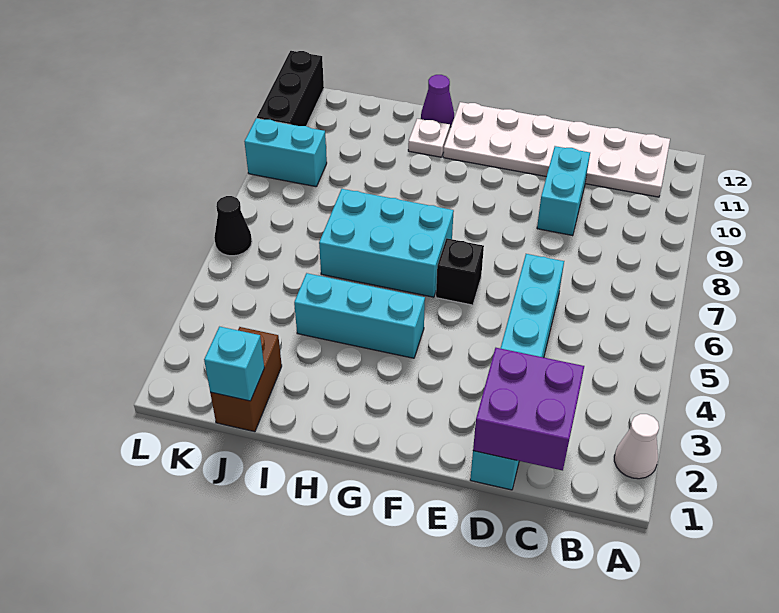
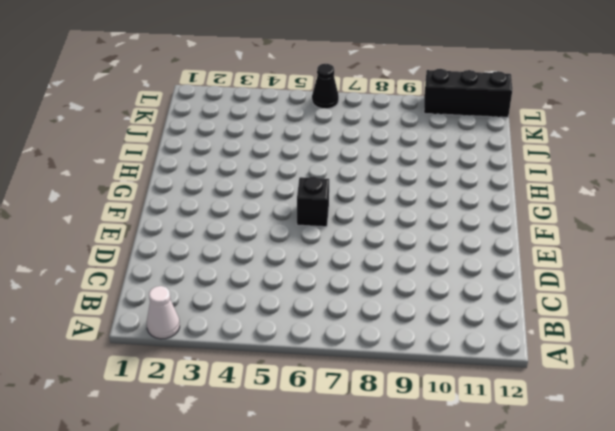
none -> white 2x6 plate [443,102,670,197]
none -> cyan 1x6 brick [470,254,564,490]
none -> cyan 1x2 brick [537,146,590,236]

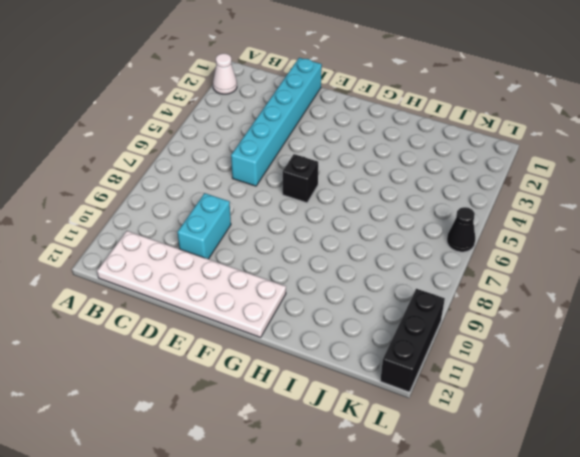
none -> cyan 1x3 brick [294,273,425,358]
none -> cyan 2x3 brick [319,189,454,297]
none -> white 1x1 plate [408,119,450,157]

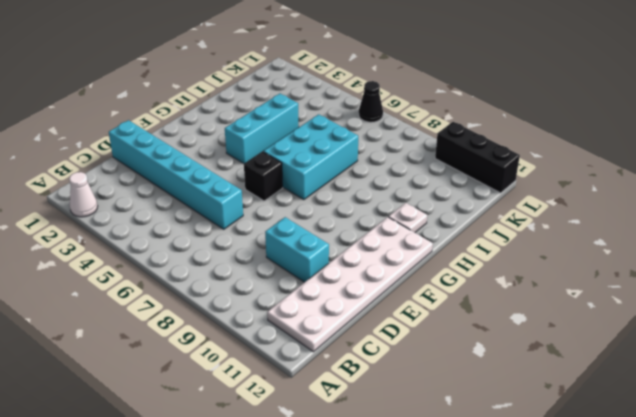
none -> purple 1x1 cone [421,75,454,127]
none -> brown 1x2 brick [210,327,282,432]
none -> cyan 1x2 brick [244,118,327,187]

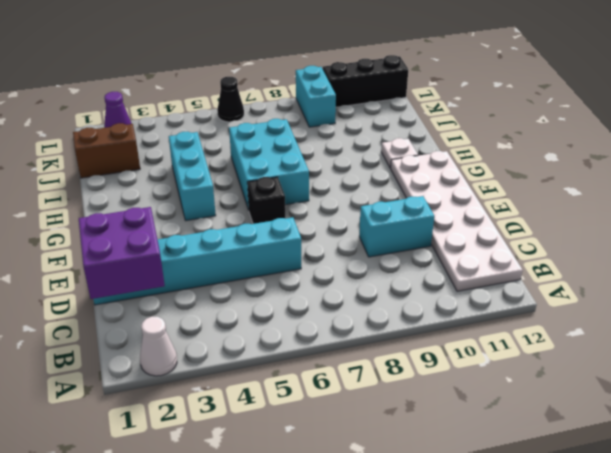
purple 1x1 cone [104,92,132,128] -> purple 1x1 cone moved to [421,75,454,127]
none -> cyan 1x1 brick [204,327,264,401]

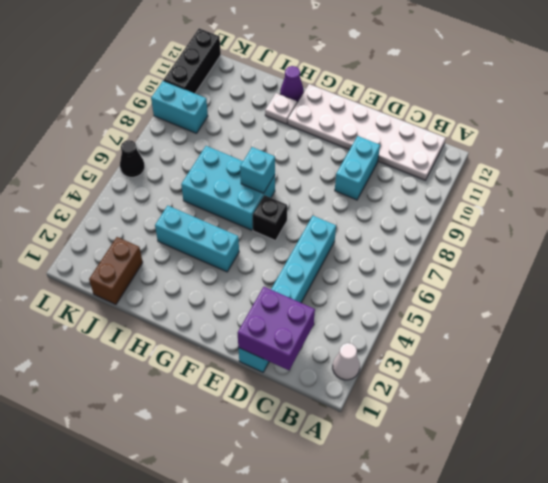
cyan 1x1 brick [240,147,275,193] -> cyan 1x1 brick moved to [204,327,264,401]

